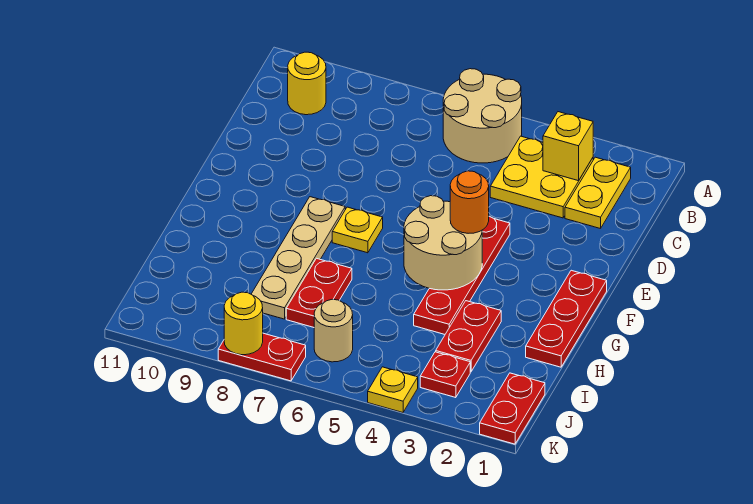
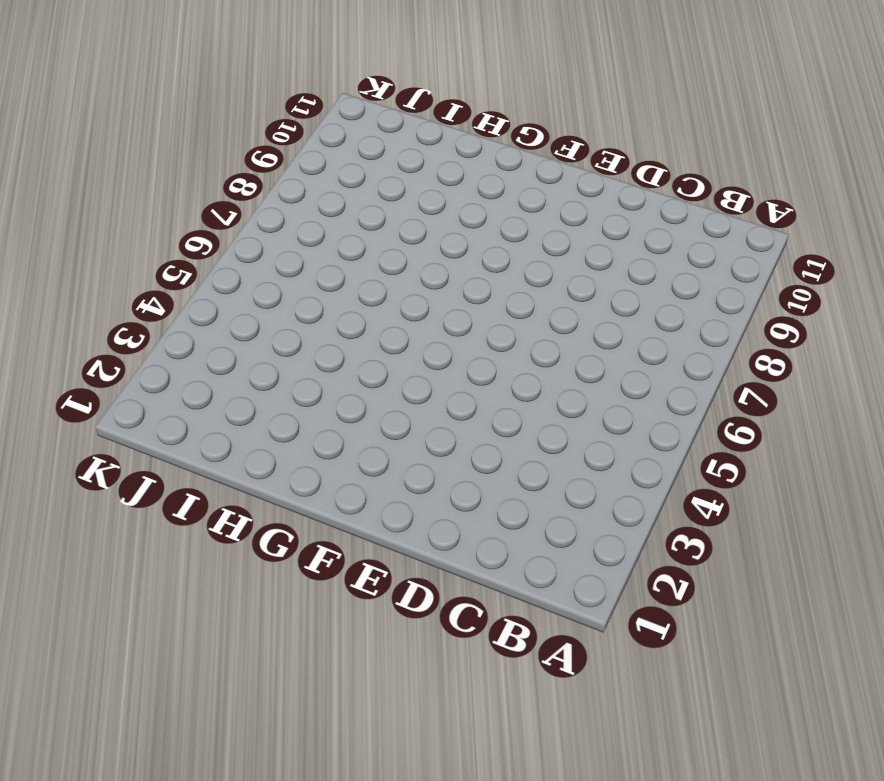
none -> tan 2x2 round brick [443,69,522,163]
none -> yellow 1x2 plate [565,157,631,229]
none -> yellow 2x2 plate [490,136,593,218]

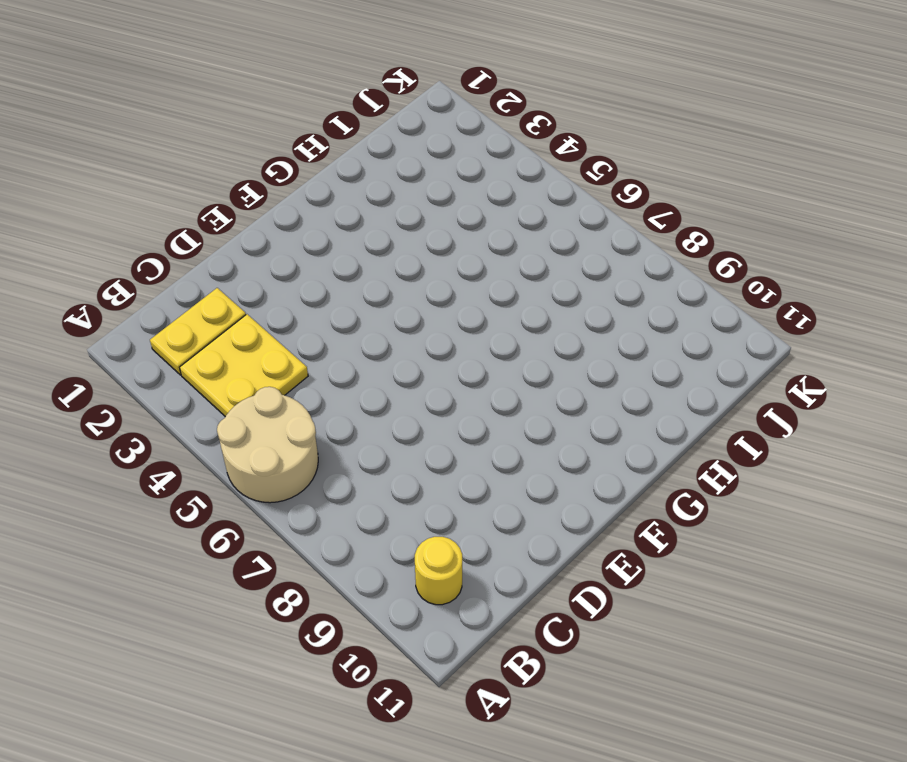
none -> red 1x4 plate [414,216,510,334]
none -> red 1x3 plate [526,270,607,367]
none -> yellow 1x1 plate [332,207,383,253]

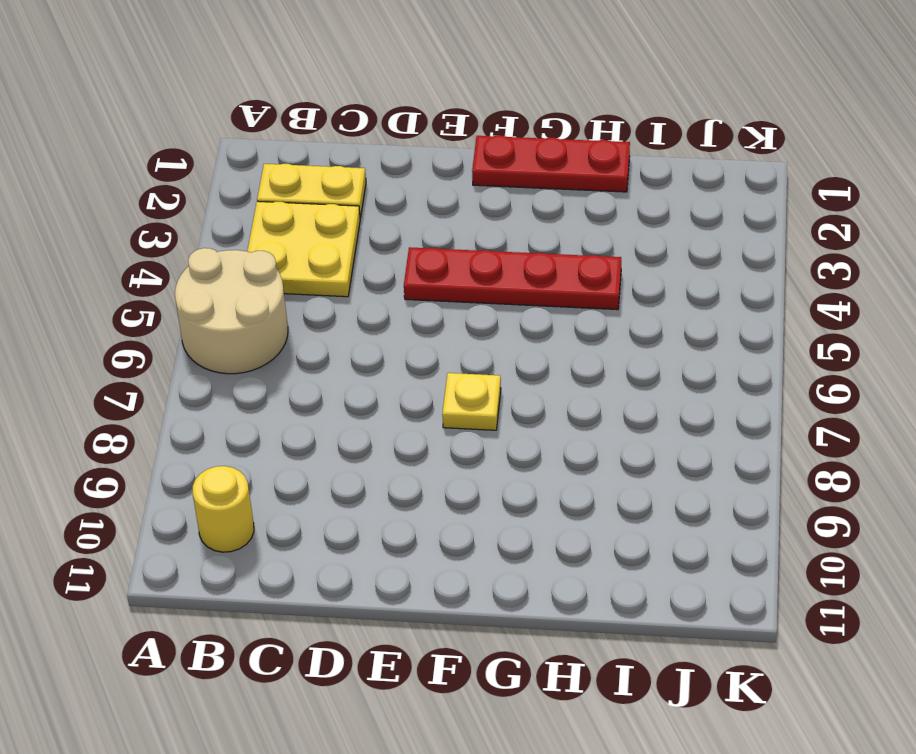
none -> tan 1x4 plate [251,197,345,319]
none -> red 1x2 plate [436,301,501,372]
none -> red 1x2 plate [286,258,352,327]

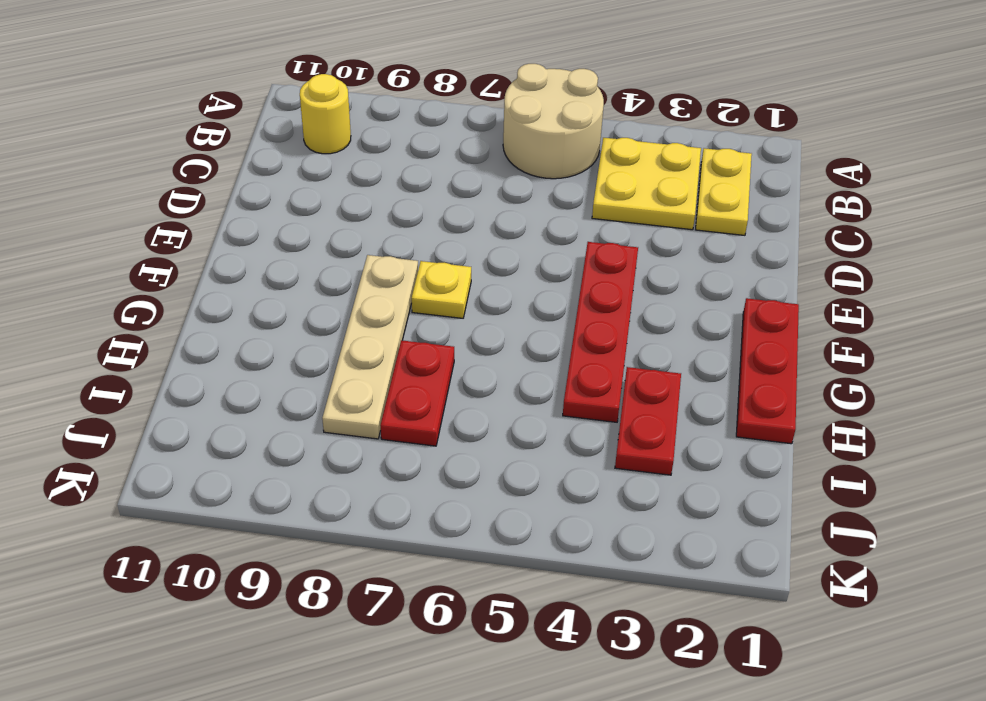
none -> red 1x2 plate [480,373,545,444]
none -> red 1x1 plate [420,352,470,398]
none -> tan 1x1 round brick [314,300,353,362]

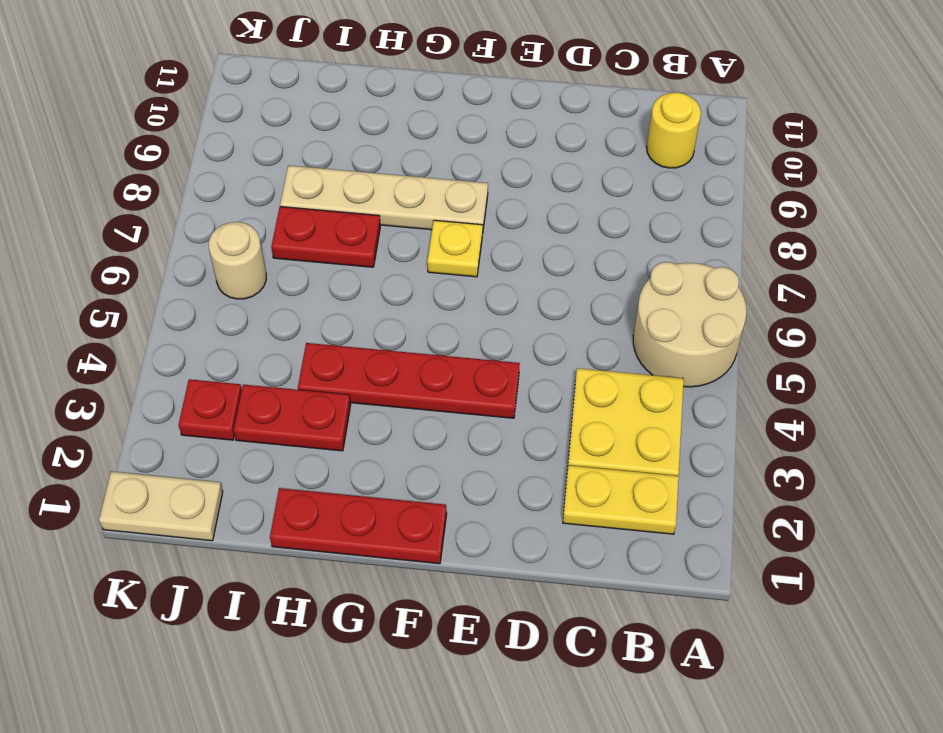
tan 1x2 plate [99,472,223,541] -> red 1x2 plate [480,373,545,444]
none -> yellow 1x1 plate [368,367,418,413]
none -> red 1x2 plate [218,333,306,381]
none -> yellow 1x1 brick [543,112,593,181]

